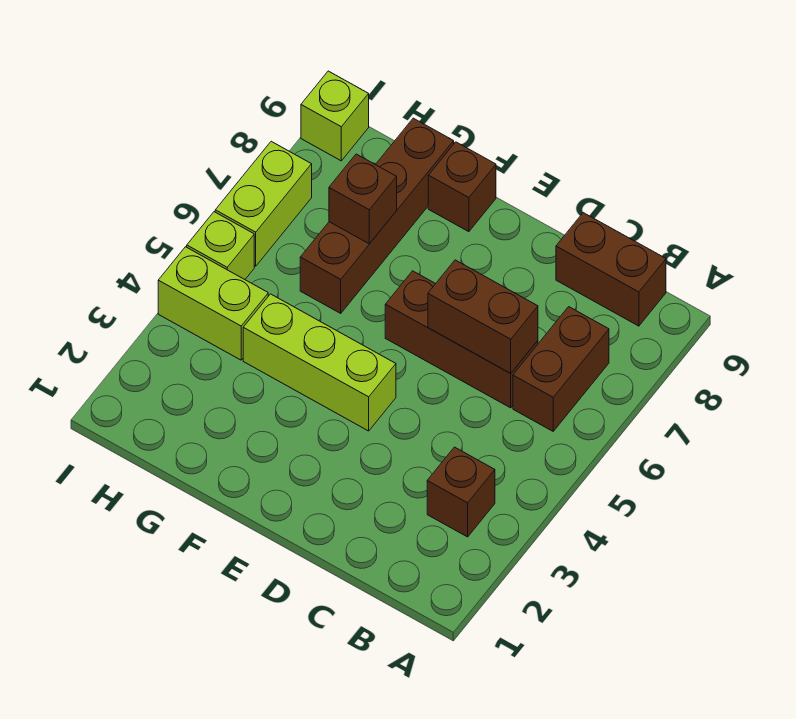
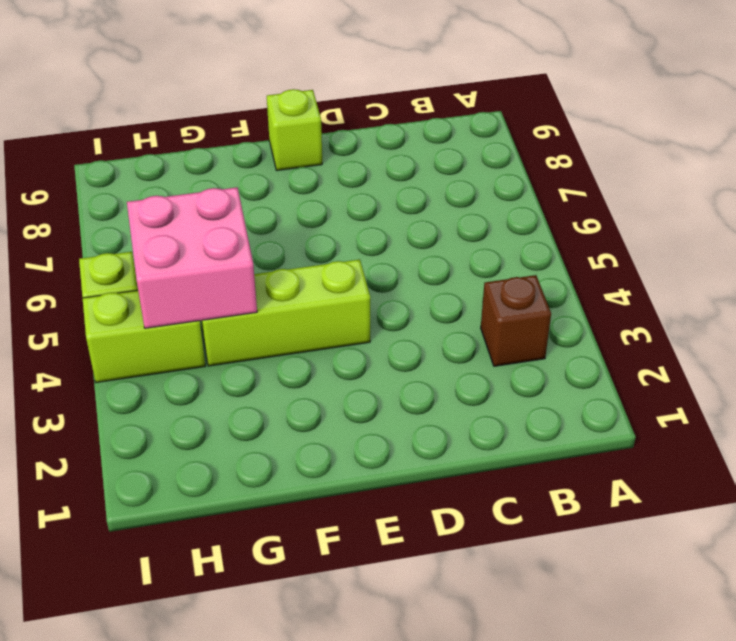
lime 1x1 brick [267,89,322,170] -> lime 1x1 brick moved to [301,71,369,161]
pink 2x2 brick [127,187,257,328] -> none
none -> brown 1x2 brick [513,307,609,431]
none -> brown 1x2 brick [556,213,666,326]
none -> brown 1x3 brick [385,271,538,408]

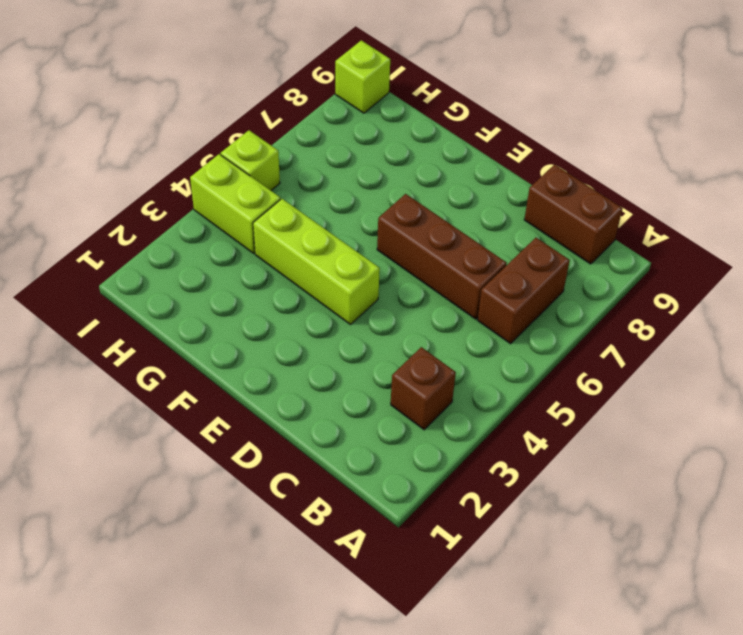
none -> brown 1x1 brick [428,142,496,232]
none -> brown 1x4 brick [300,118,454,313]
none -> lime 1x2 brick [215,141,312,266]

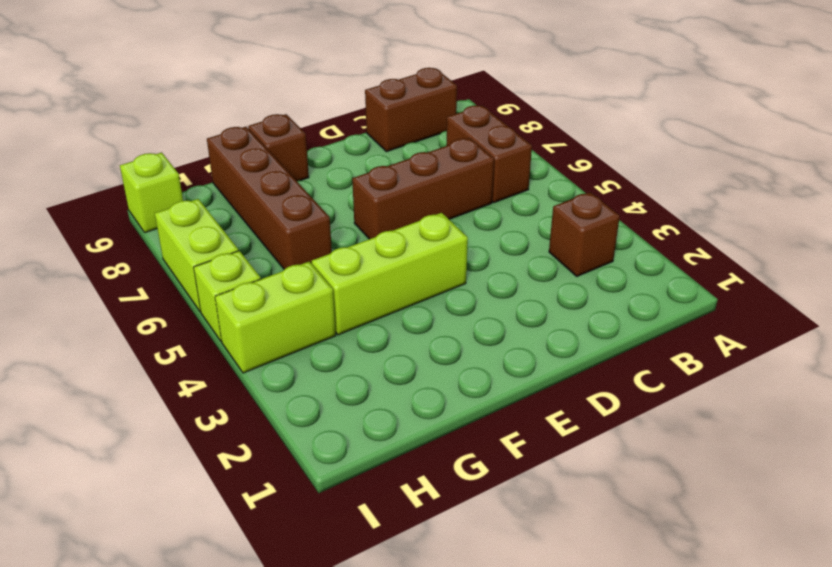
none -> brown 1x2 brick [428,260,538,373]
none -> brown 1x1 brick [329,154,397,244]

